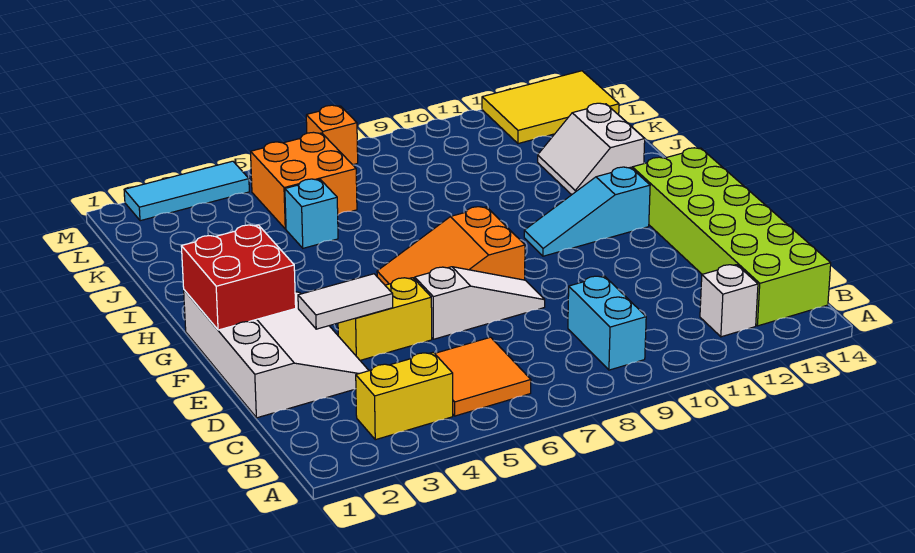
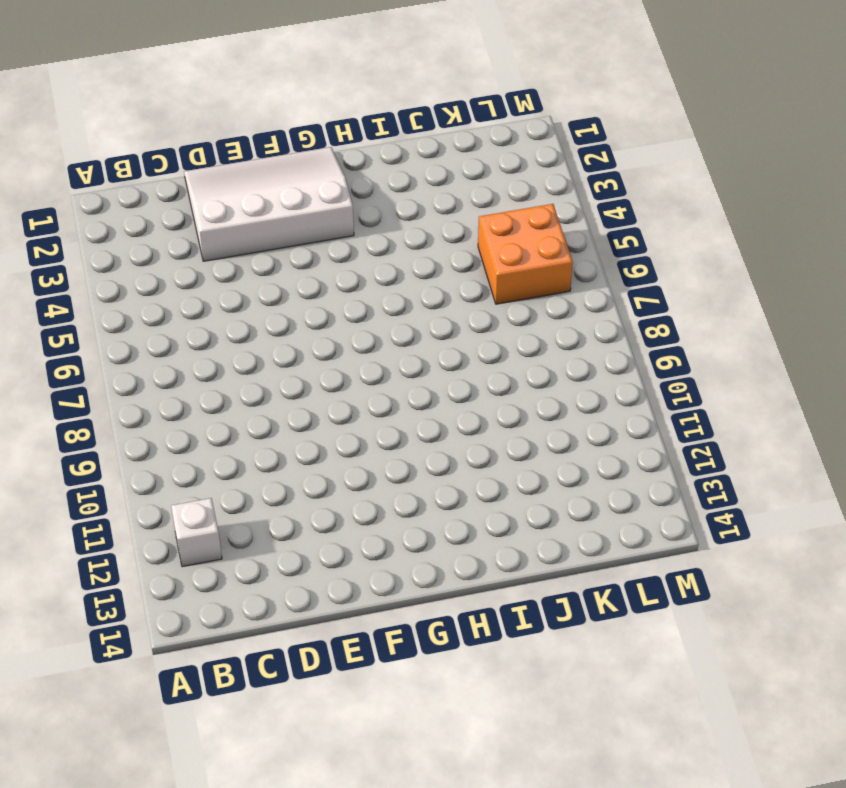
white 3x4 slope [184,147,354,261] -> white 3x4 slope turned to [184,290,369,418]
none -> yellow 1x2 brick [356,352,453,440]
none -> orange 2x2 tile [435,337,531,416]
none -> cyan 1x2 brick [568,276,646,370]

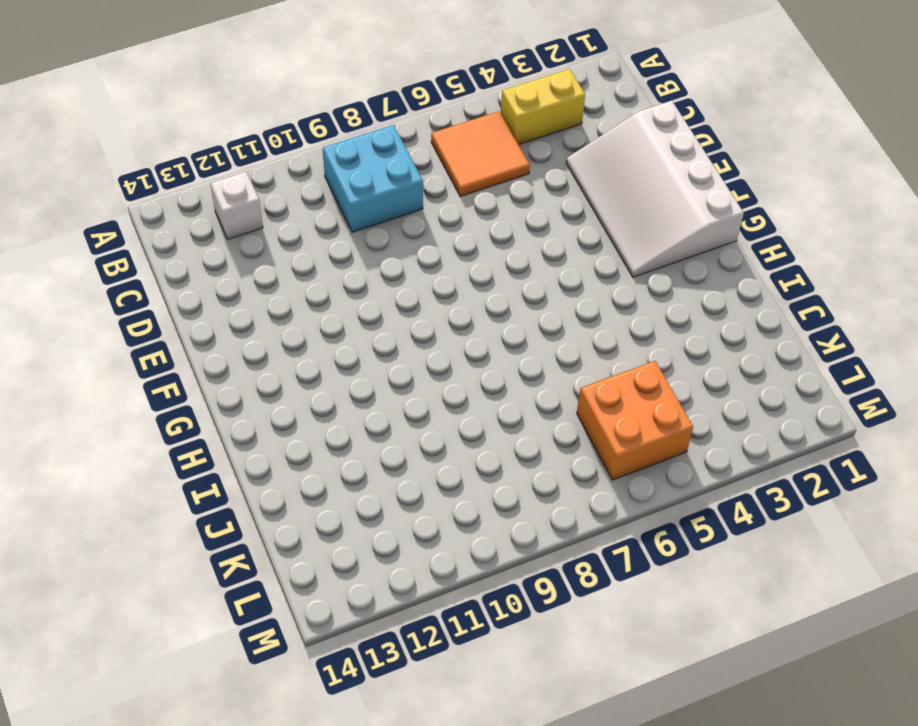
cyan 2x2 brick [323,125,423,232] -> cyan 1x2 brick [568,276,646,370]
none -> lime 2x6 brick [632,148,831,326]
none -> yellow 1x2 brick [338,278,432,360]
none -> white 1x3 slope [415,267,545,339]

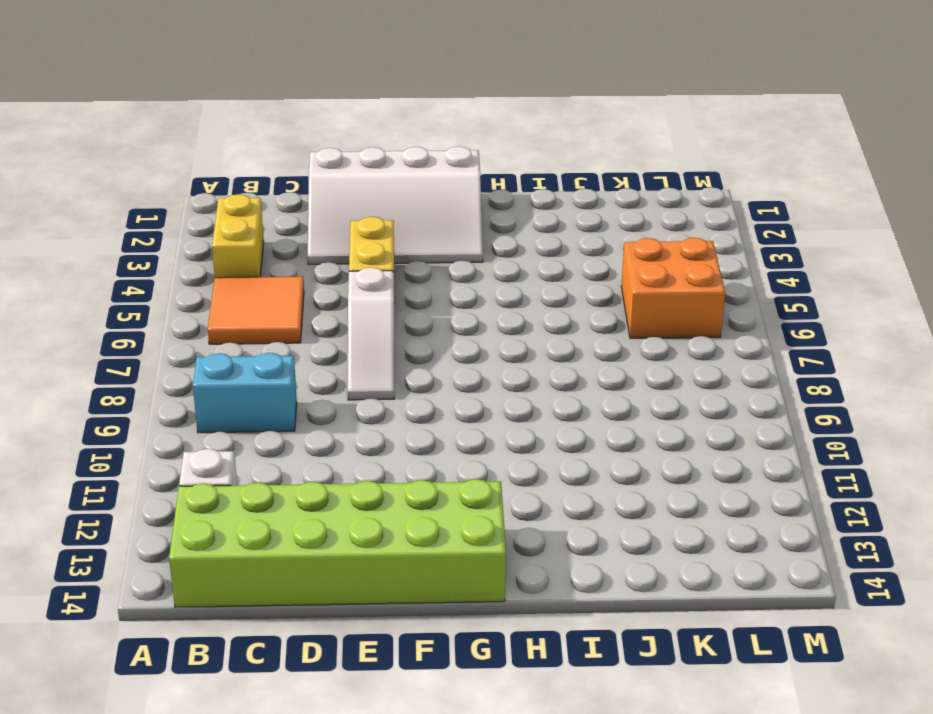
none -> orange 2x3 slope [377,207,525,285]
none -> cyan 1x3 slope [524,167,650,256]
none -> white 2x2 slope [538,103,645,195]

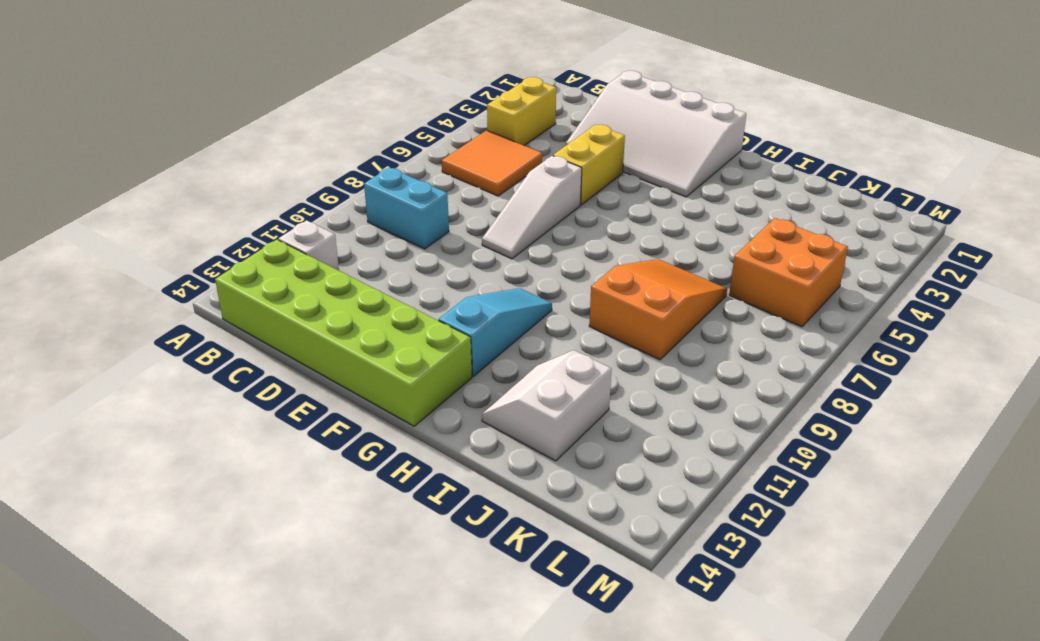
orange 2x3 slope [589,259,727,360] -> orange 2x3 slope moved to [377,207,525,285]
white 2x2 slope [482,350,612,461] -> white 2x2 slope turned to [538,103,645,195]
none -> cyan 1x1 brick [285,179,338,248]
none -> yellow 2x3 tile [482,71,619,144]
none -> cyan 1x3 tile [124,161,249,221]

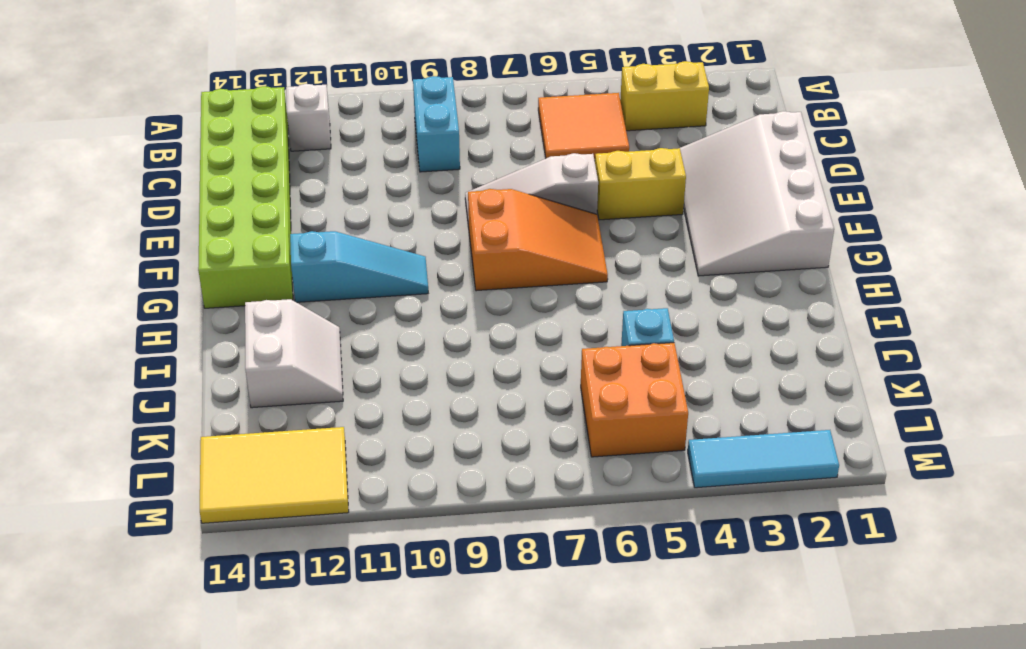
none -> orange 1x1 brick [306,105,358,165]
none -> white 1x2 tile [298,274,393,329]
none -> red 2x2 brick [181,225,296,330]

